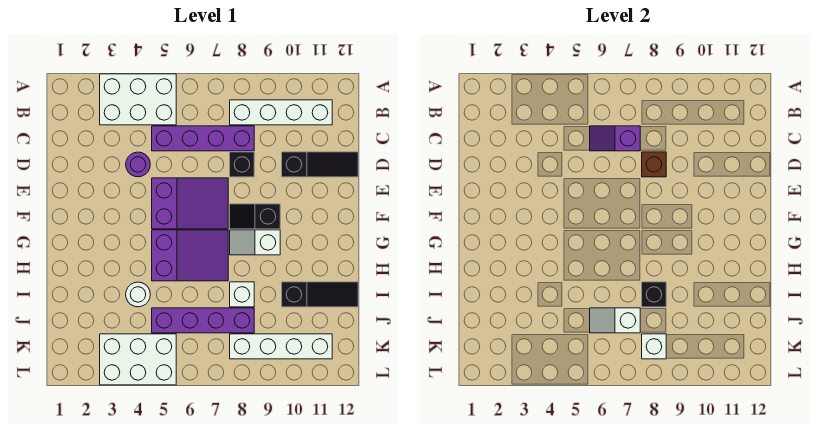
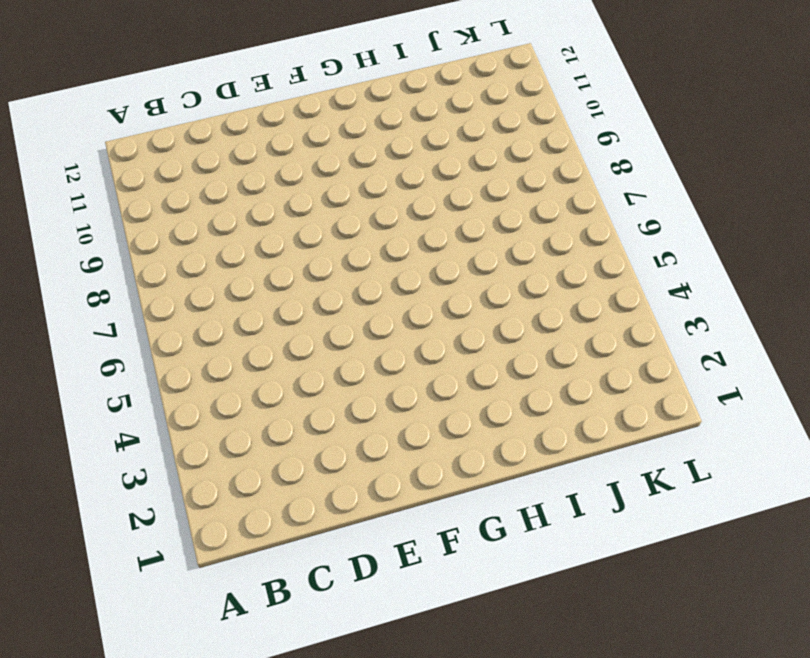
none -> white 2x3 brick [100,74,176,125]
none -> white 1x4 brick [230,100,332,125]
none -> purple 1x4 brick [152,126,254,151]

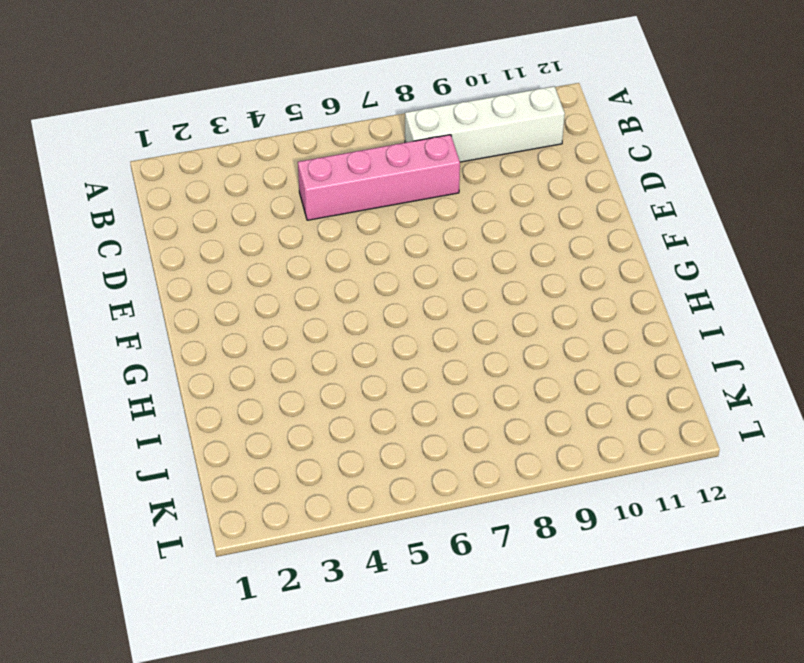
pink 1x4 brick [298,135,460,220] -> purple 1x4 brick [152,126,254,151]
none -> white 2x3 brick [100,74,176,125]
none -> purple 1x1 round brick [126,152,150,177]
none -> black 1x1 brick [230,152,254,177]

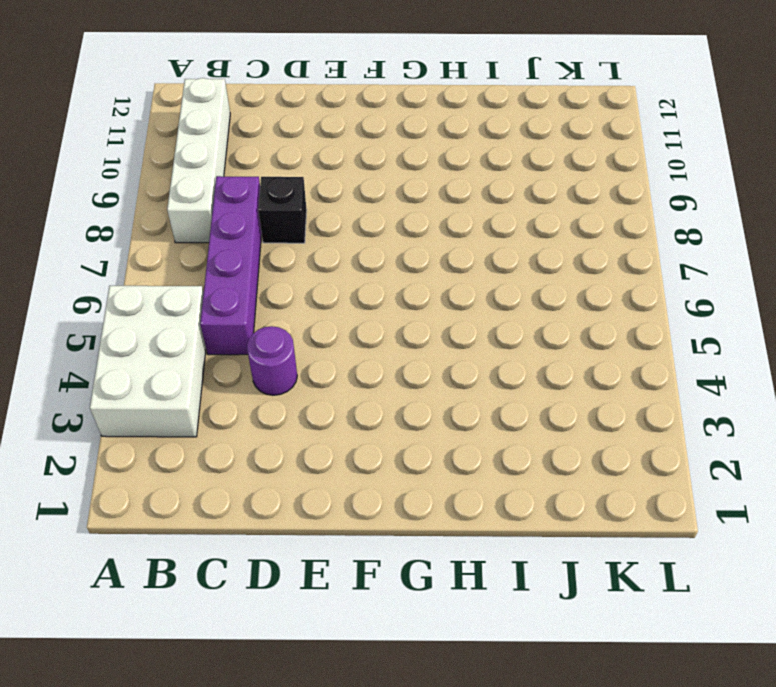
none -> black 1x3 slope [282,152,358,177]
none -> purple 2x3 slope [152,178,228,229]
none -> black 1x2 slope [230,204,280,229]

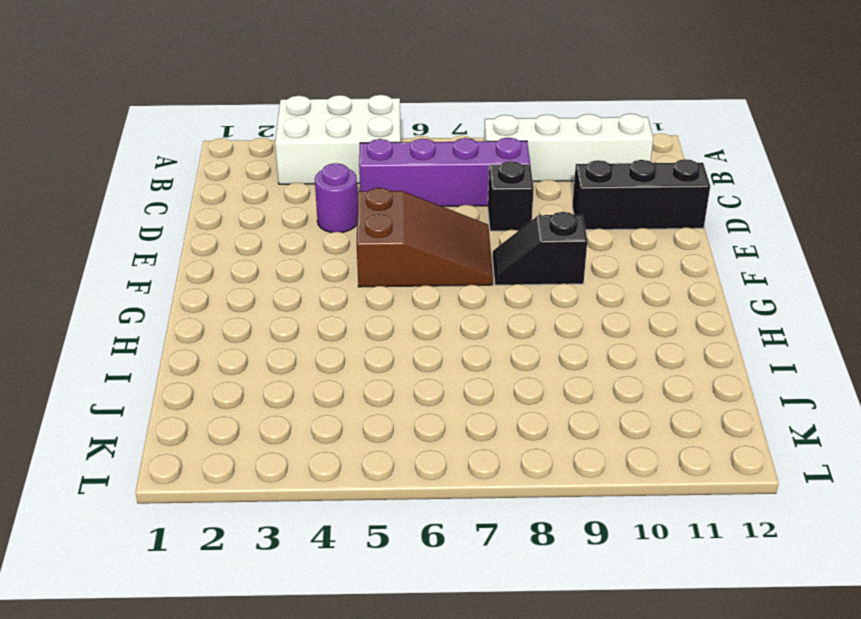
black 1x3 brick [572,159,710,230] -> black 1x3 slope [282,152,358,177]
brown 2x3 slope [357,188,493,287] -> purple 2x3 slope [152,178,228,229]
none -> purple 2x3 slope [152,230,228,281]
none -> white 1x2 slope [230,230,280,255]
none -> white 1x1 round brick [126,282,150,307]

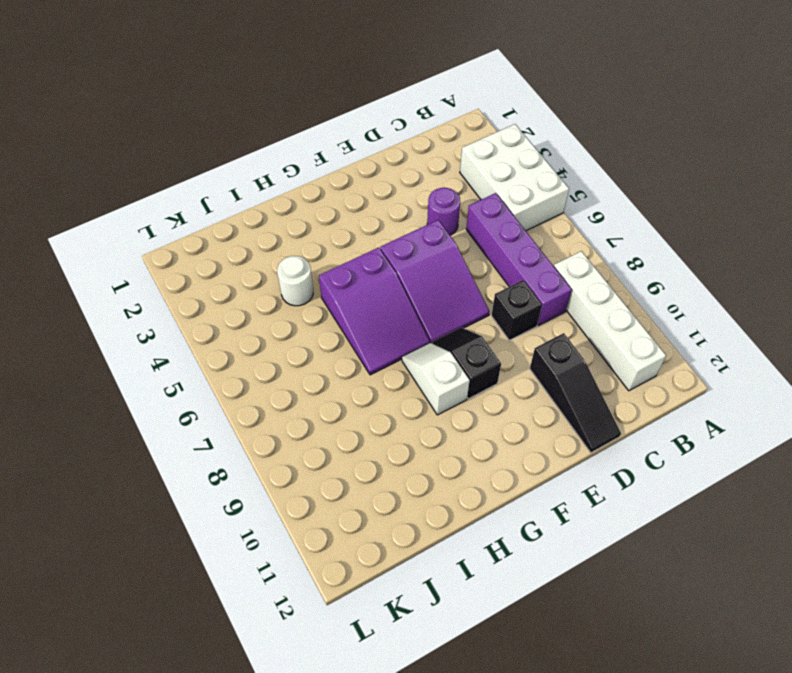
none -> white 1x1 brick [230,282,254,307]
none -> black 1x3 slope [282,282,358,307]
none -> purple 1x4 brick [152,308,254,333]

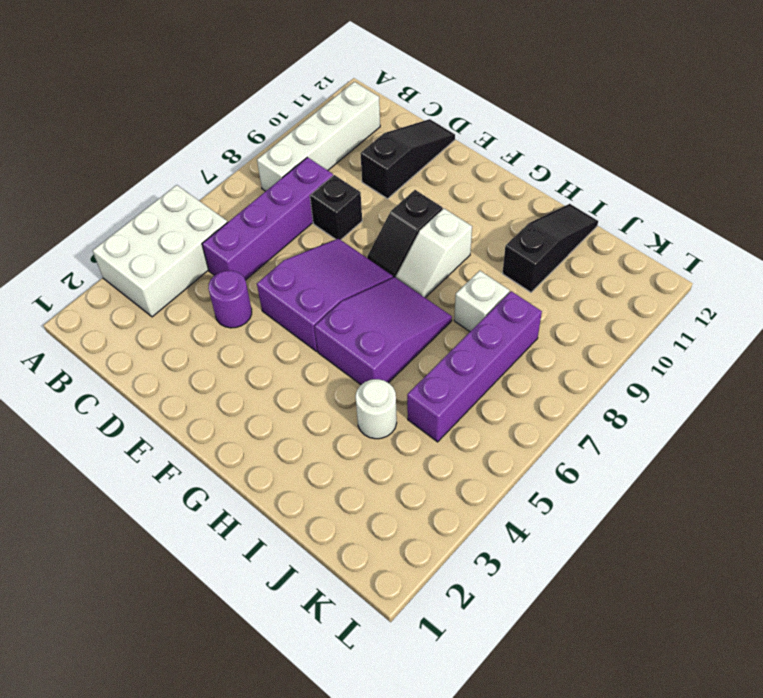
none -> white 2x3 brick [100,334,176,385]
none -> white 1x4 brick [230,334,332,359]
none -> purple 1x2 slope [590,126,640,151]

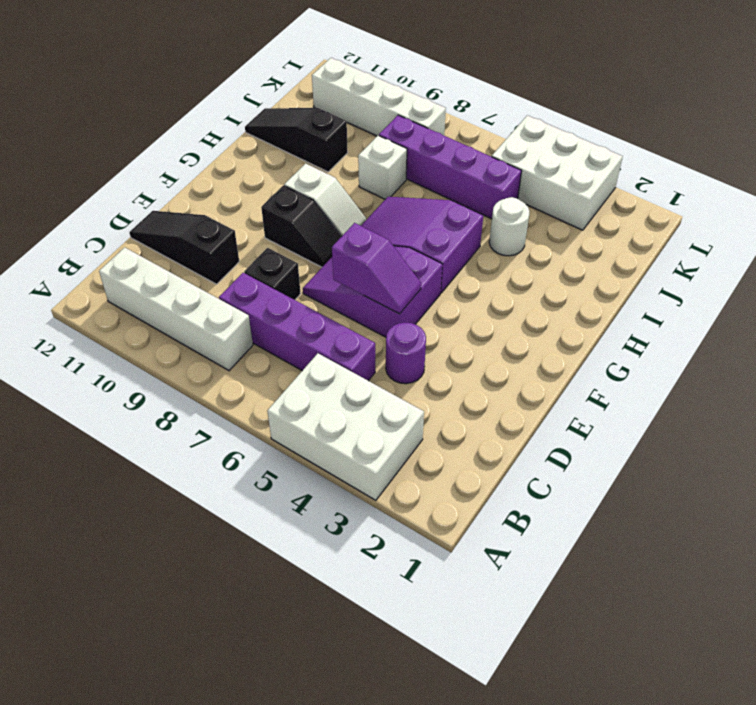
purple 1x2 slope [332,223,421,314] -> purple 1x2 slope moved to [590,126,640,151]
none -> brown 1x1 brick [642,152,666,177]
none -> black 1x1 brick [642,282,666,307]
none -> white 1x2 slope [590,308,640,333]

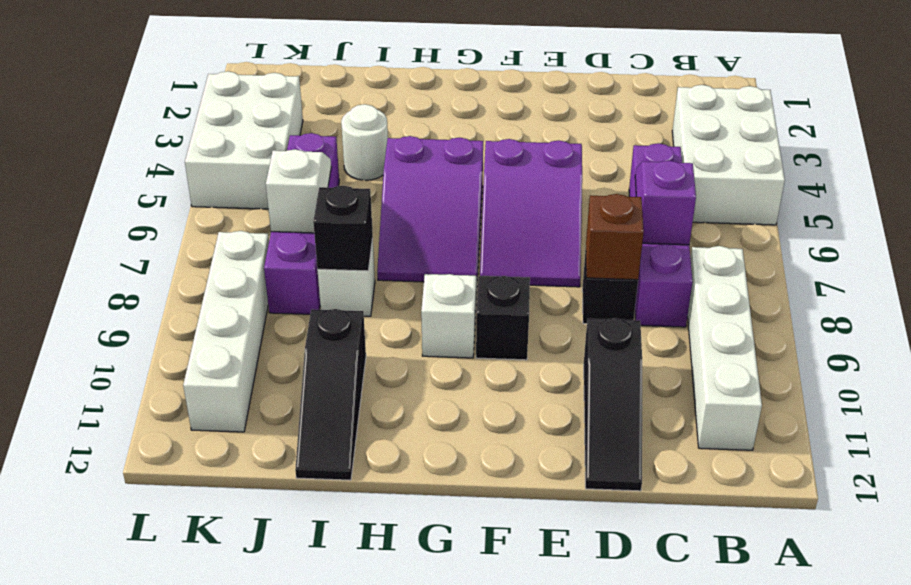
none -> purple 1x1 round brick [126,152,150,177]
none -> white 1x1 brick [642,334,666,359]

